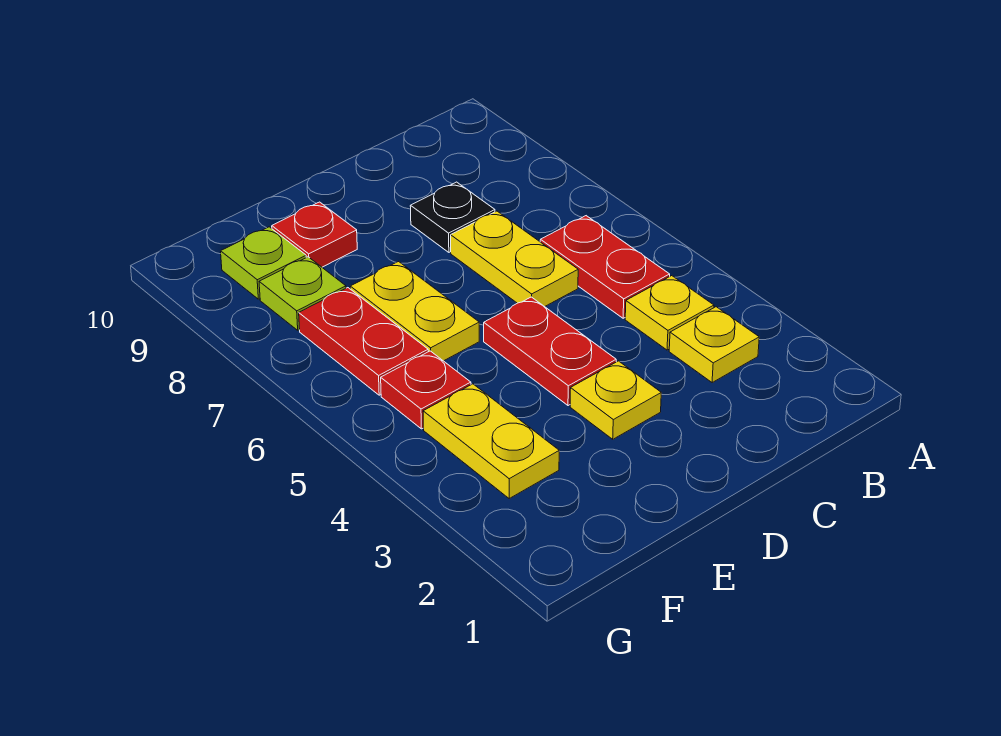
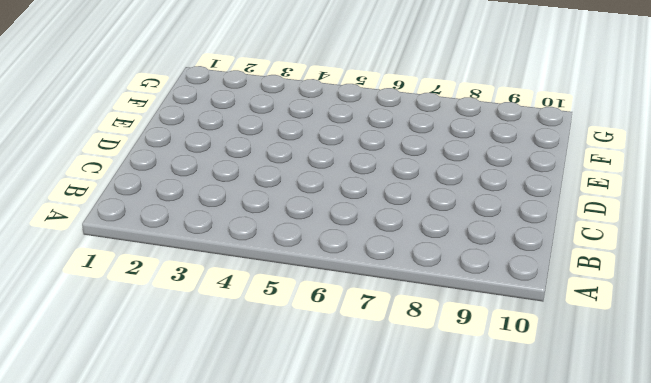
none -> yellow 1x1 plate [669,307,759,383]
none -> yellow 1x1 plate [625,276,714,350]
none -> red 1x2 plate [540,216,670,318]

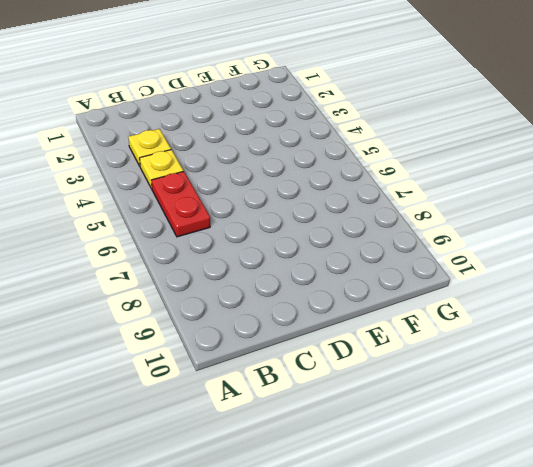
none -> yellow 1x2 plate [451,211,578,307]
none -> black 1x1 plate [410,182,495,252]
none -> yellow 1x1 plate [570,361,661,439]

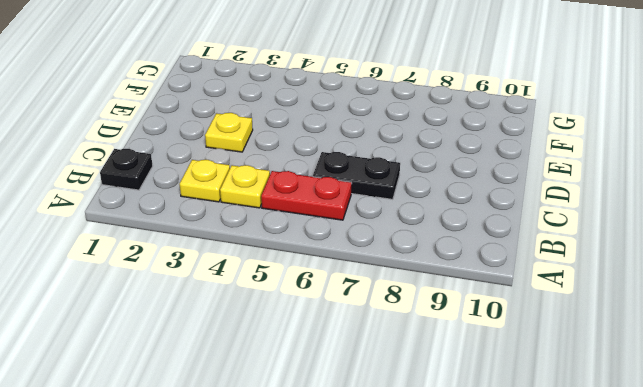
black 1x1 plate [100,149,153,190] -> black 1x1 plate moved to [410,182,495,252]
black 1x2 plate [313,152,400,199] -> yellow 1x2 plate [451,211,578,307]
none -> red 1x2 plate [484,297,616,406]
none -> yellow 1x2 plate [350,262,479,361]
none -> red 1x1 plate [272,202,357,267]

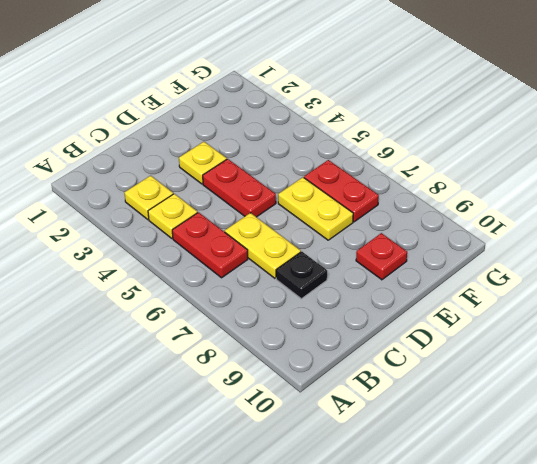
none -> yellow 1x2 plate [423,384,559,498]
none -> red 1x1 plate [381,351,471,429]
none -> lime 1x1 plate [259,257,346,330]

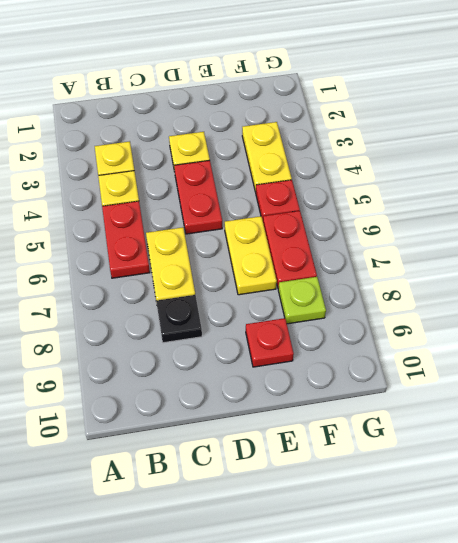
none -> lime 1x1 plate [221,227,306,299]

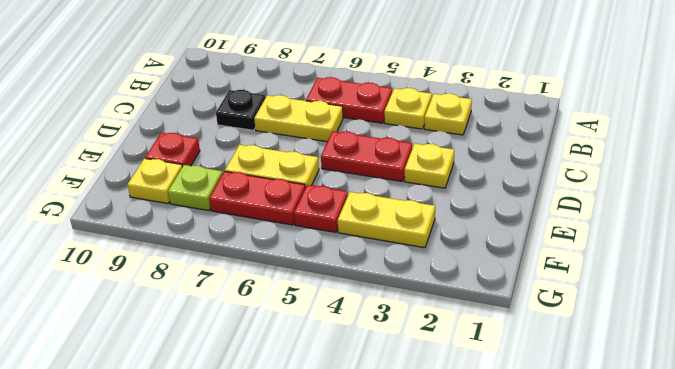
yellow 1x1 plate [127,158,182,204] -> lime 1x1 plate [221,227,306,299]

